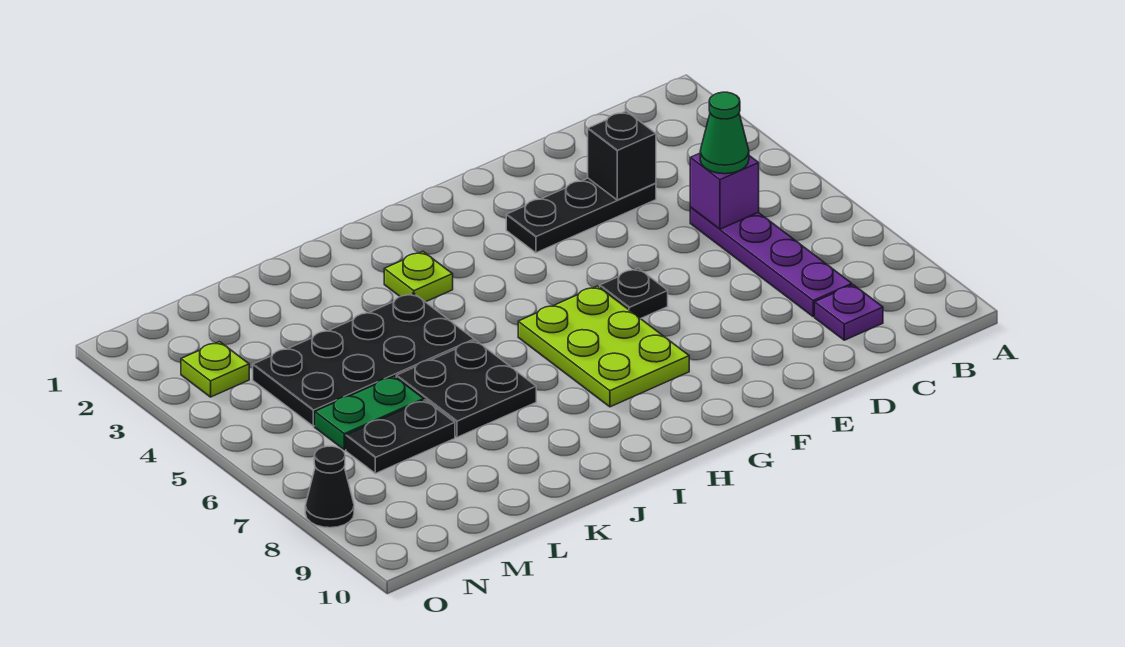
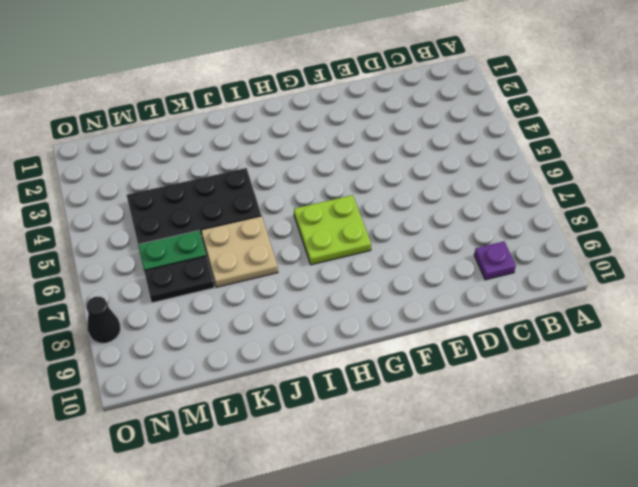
lime 2x2 plate [294,195,371,265] -> lime 2x3 plate [518,286,689,407]
tan 2x2 plate [201,216,278,287] -> black 2x2 plate [396,340,536,437]
none -> purple 1x4 plate [690,208,852,317]
none -> black 1x3 plate [506,178,656,253]
none -> black 1x1 plate [600,268,668,319]

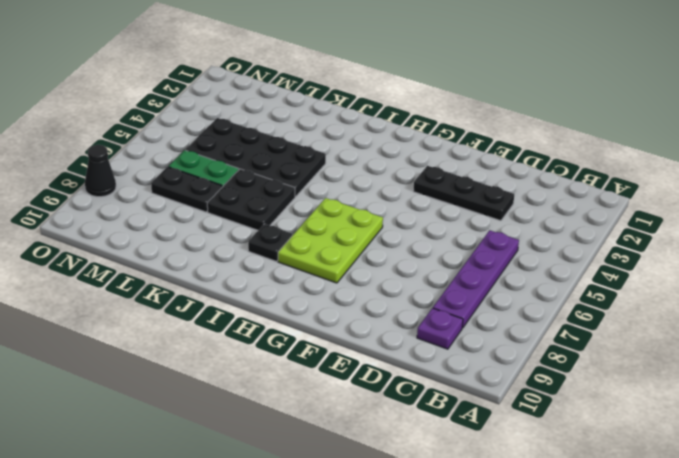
black 1x1 plate [248,224,292,261] -> black 1x1 plate moved to [600,268,668,319]
none -> lime 1x1 plate [384,251,453,302]
none -> lime 1x1 plate [181,342,249,397]
none -> purple 1x1 brick [690,153,759,229]

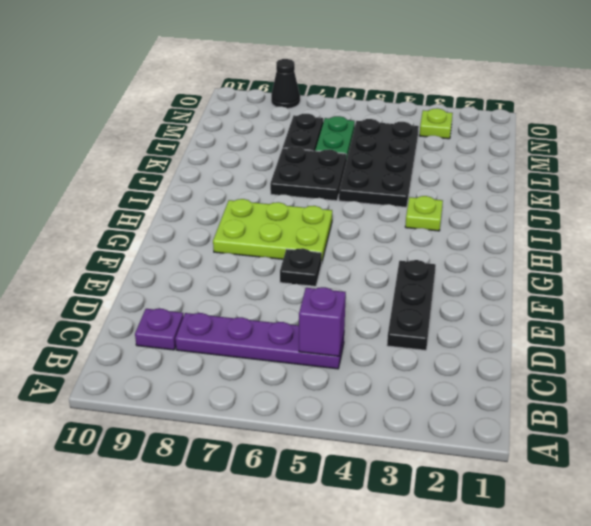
none -> black 1x1 brick [588,111,656,200]
none -> green 1x1 cone [700,92,749,174]

